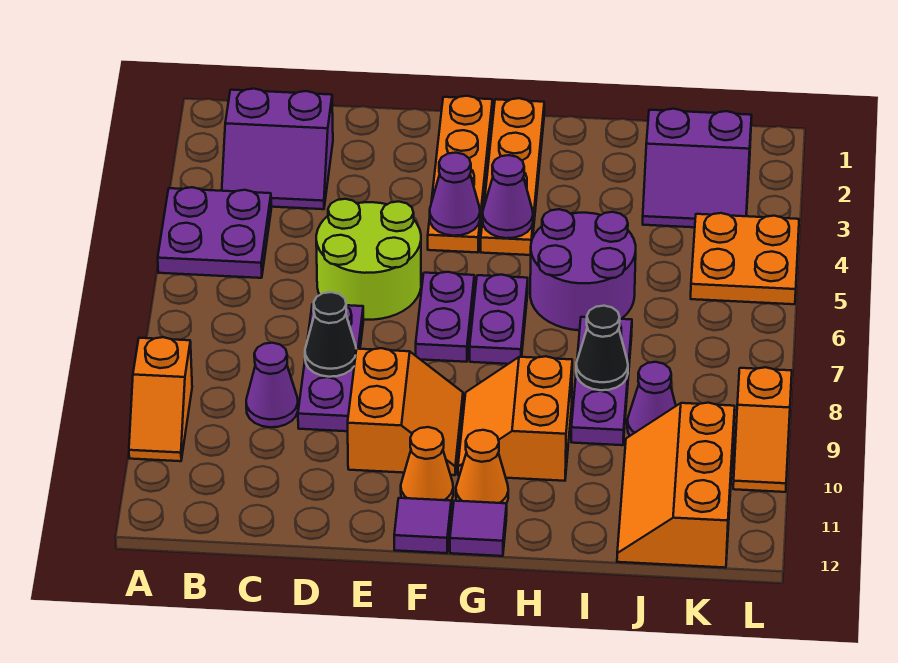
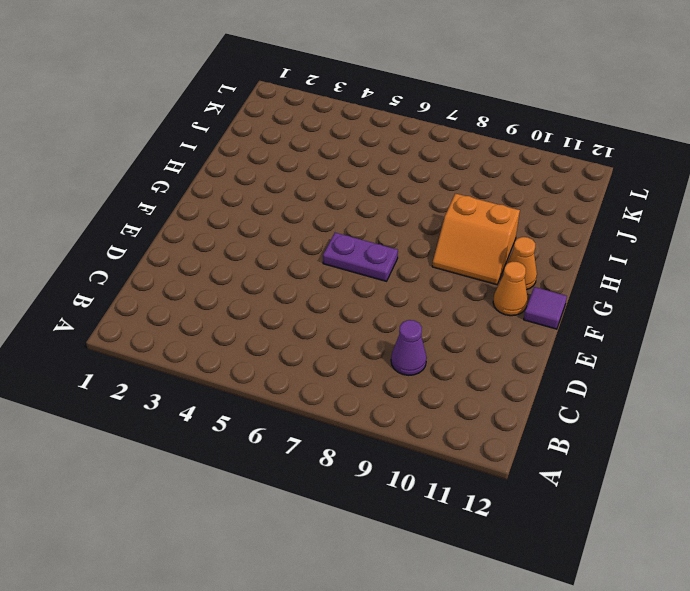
none -> purple 2x2 plate [158,187,271,278]
none -> orange 1x2 slope [129,337,192,461]
none -> purple 2x2 slope [222,89,333,209]

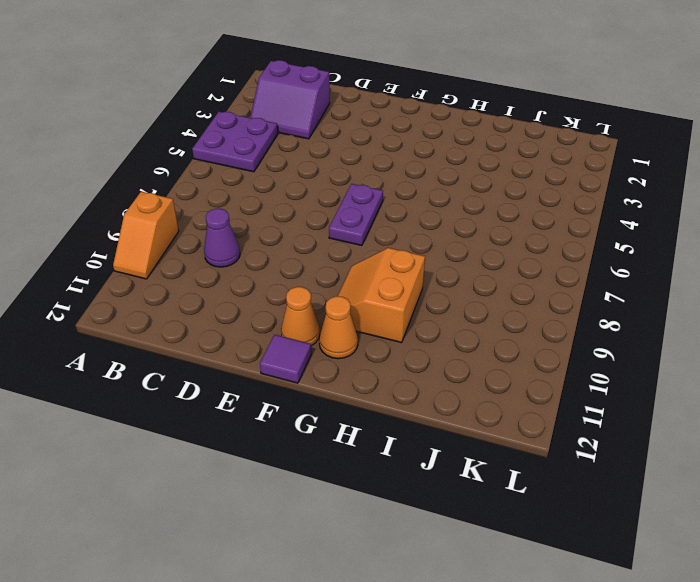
none -> lime 2x2 round brick [316,199,421,320]
none -> purple 1x3 plate [298,304,363,431]
none -> orange 2x2 slope [348,348,463,475]

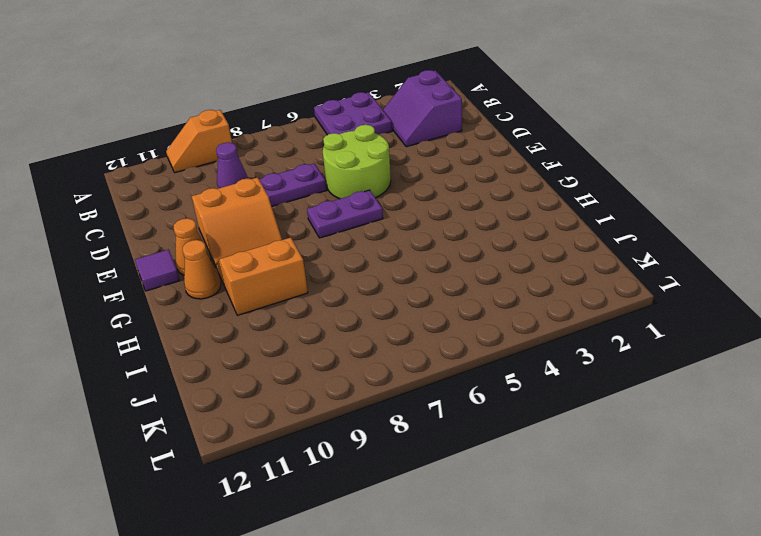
none -> orange 1x4 plate [428,96,492,253]
none -> orange 1x4 plate [481,98,544,255]
none -> purple 1x2 plate [470,275,528,364]

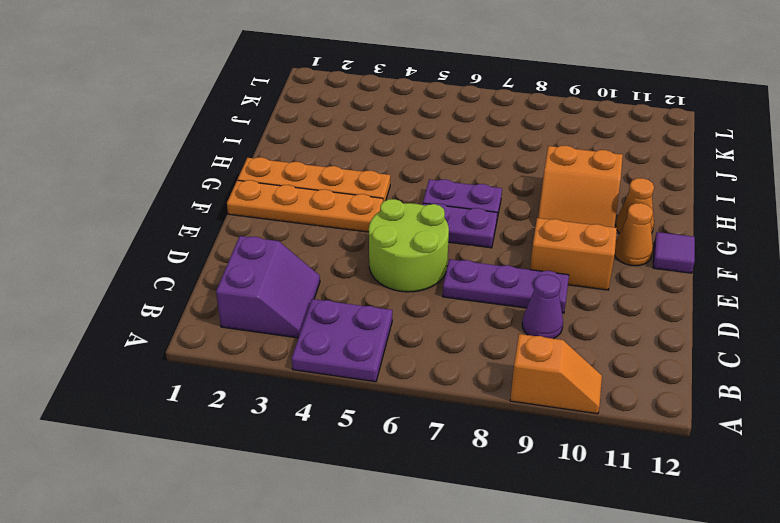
none -> purple 1x1 tile [450,501,507,556]
none -> purple 2x2 round brick [530,209,636,330]
none -> purple 1x3 plate [571,317,632,445]

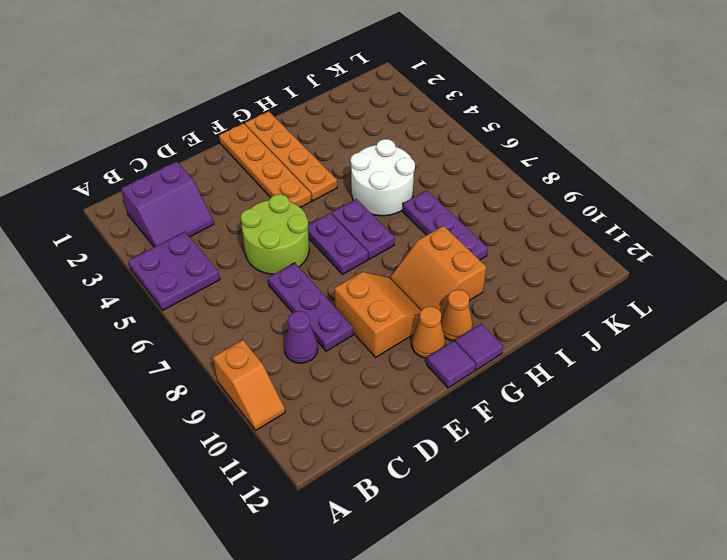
white 2x2 round brick [350,139,415,216] -> purple 2x2 round brick [530,209,636,330]
none -> purple 2x2 slope [643,109,752,227]
none -> purple 1x1 cone [627,362,676,436]
none -> orange 2x3 slope [617,403,735,568]

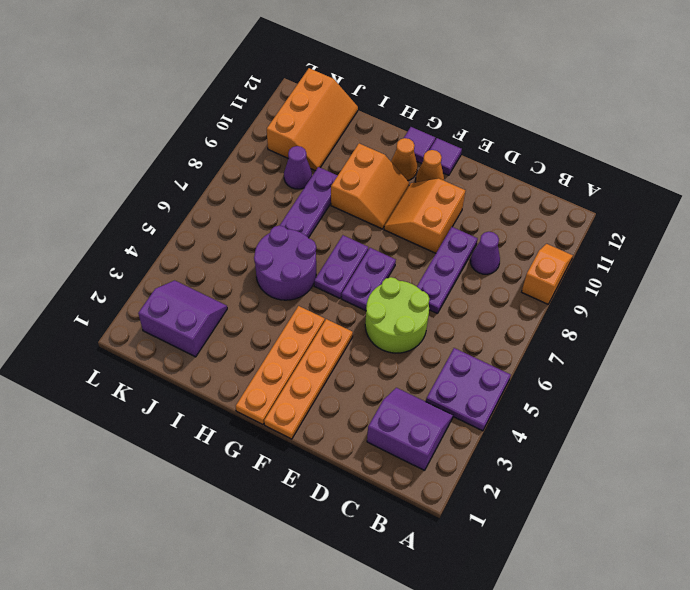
none -> orange 2x2 plate [691,213,799,304]
none -> orange 1x2 slope [733,367,792,492]
none -> black 1x1 cone [305,292,356,377]

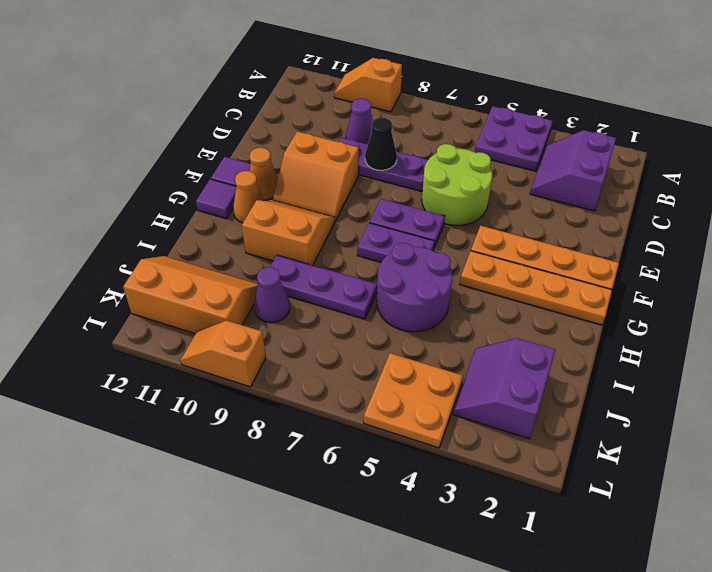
none -> purple 1x1 cone [430,153,480,236]
none -> purple 1x1 cone [483,155,533,238]
none -> black 1x1 cone [576,306,628,390]

